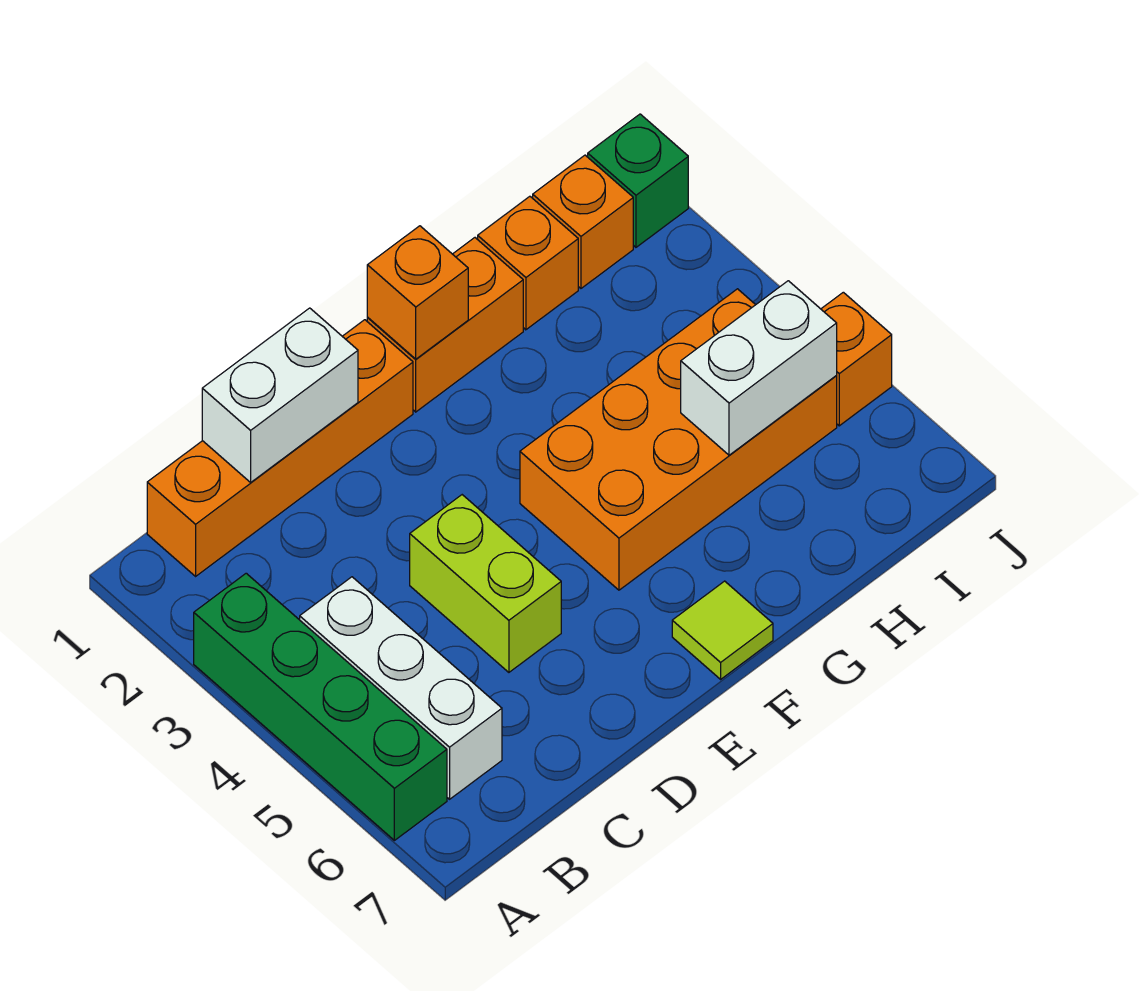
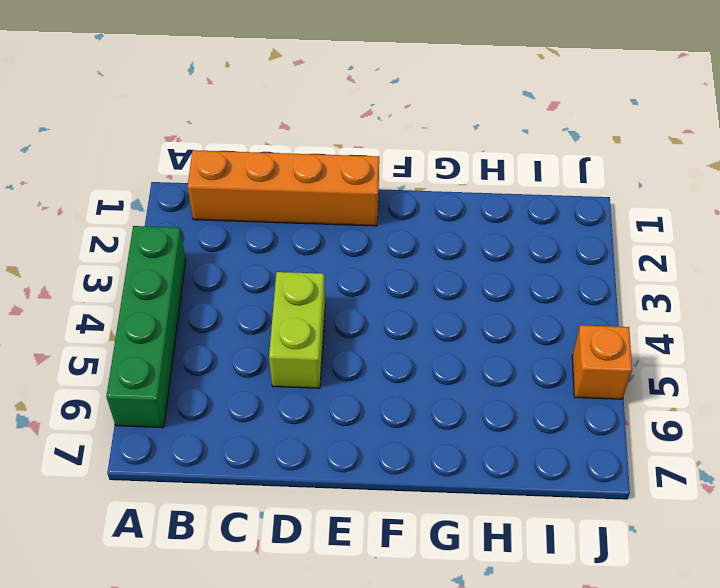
none -> white 1x3 brick [300,577,502,799]
none -> orange 1x2 brick [367,238,523,412]
none -> orange 2x4 brick [520,289,837,590]

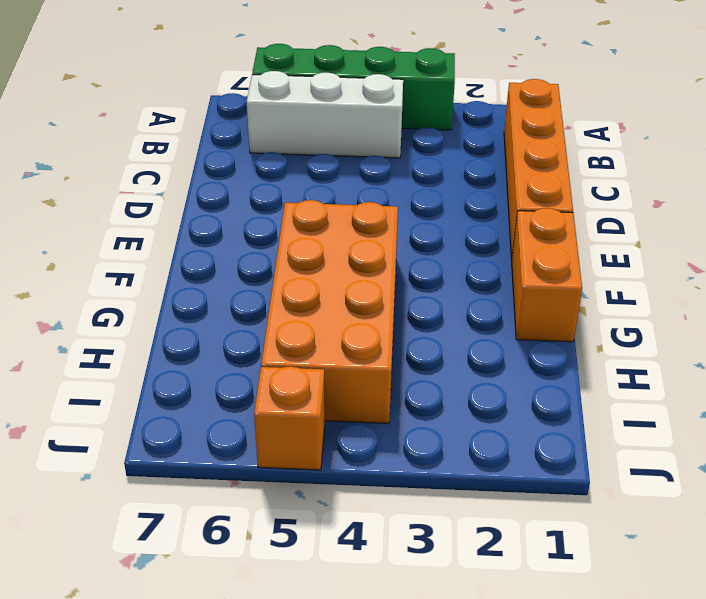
none -> lime 1x2 brick [410,495,561,672]
none -> lime 1x1 tile [672,581,773,679]
none -> orange 1x1 brick [478,196,578,330]

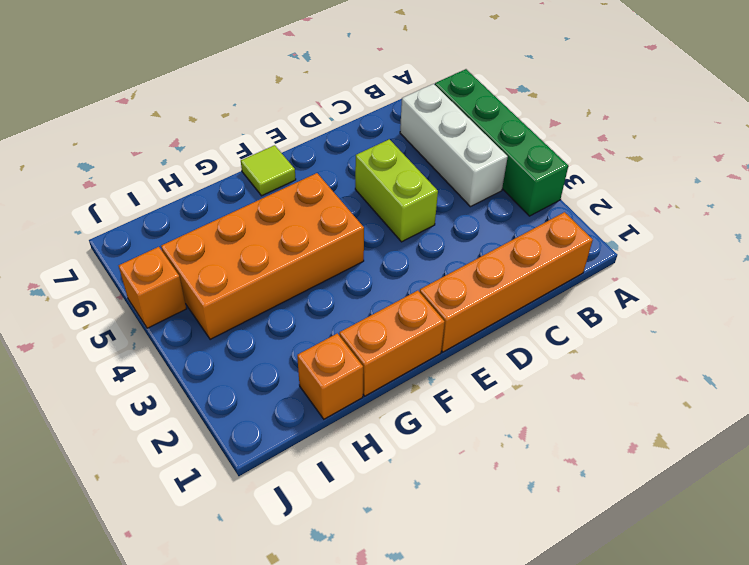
none -> orange 1x1 brick [533,155,633,288]
none -> green 1x1 brick [588,114,688,247]
none -> white 1x2 brick [202,308,358,482]

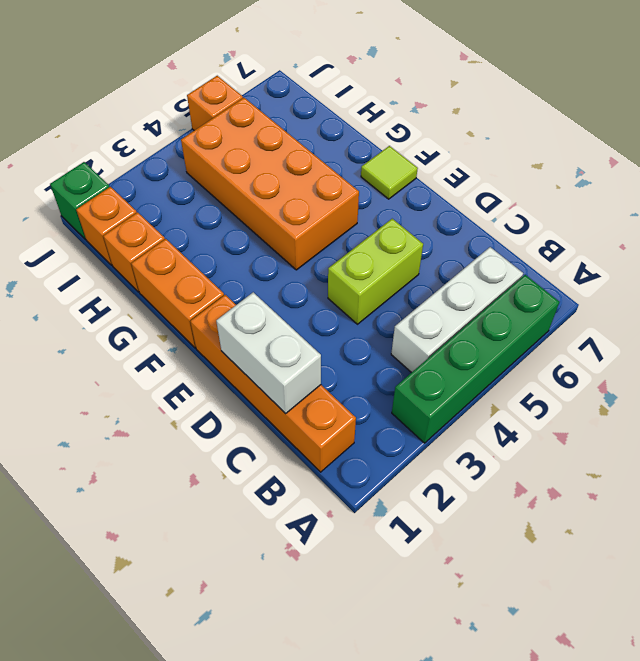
none -> orange 1x1 brick [367,226,468,359]
none -> white 1x2 brick [681,281,837,455]

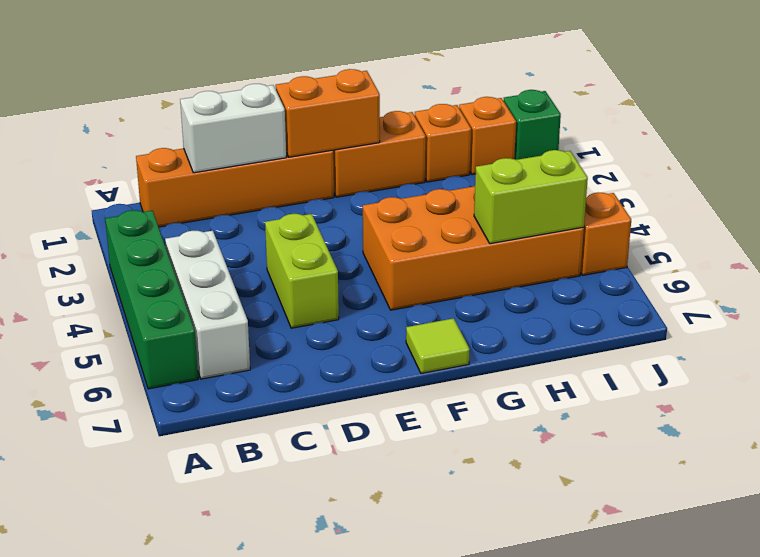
orange 1x2 brick [276,69,380,157] -> orange 1x1 brick [367,226,468,359]
lime 1x2 brick [474,150,588,244] -> white 1x2 brick [681,281,837,455]

